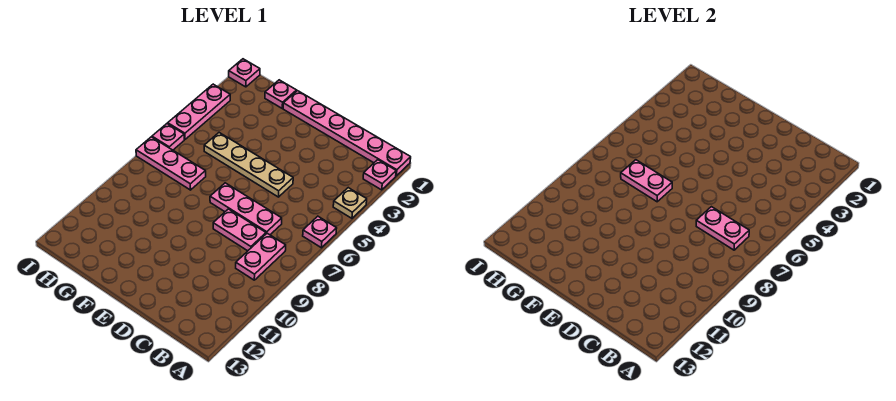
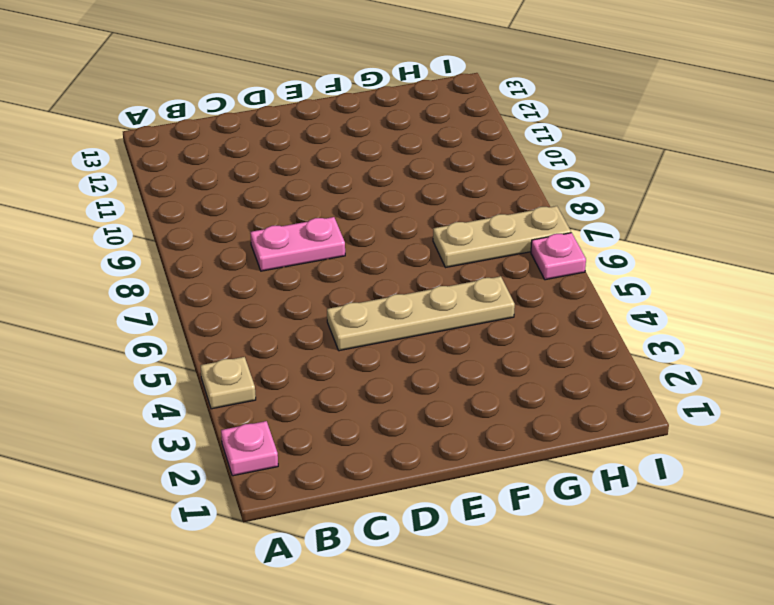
tan 1x3 plate [433,206,571,268] -> pink 1x3 plate [136,137,206,190]
none -> pink 1x6 plate [283,91,411,176]
none -> pink 1x1 plate [303,216,337,248]
none -> pink 1x2 plate [236,233,286,280]

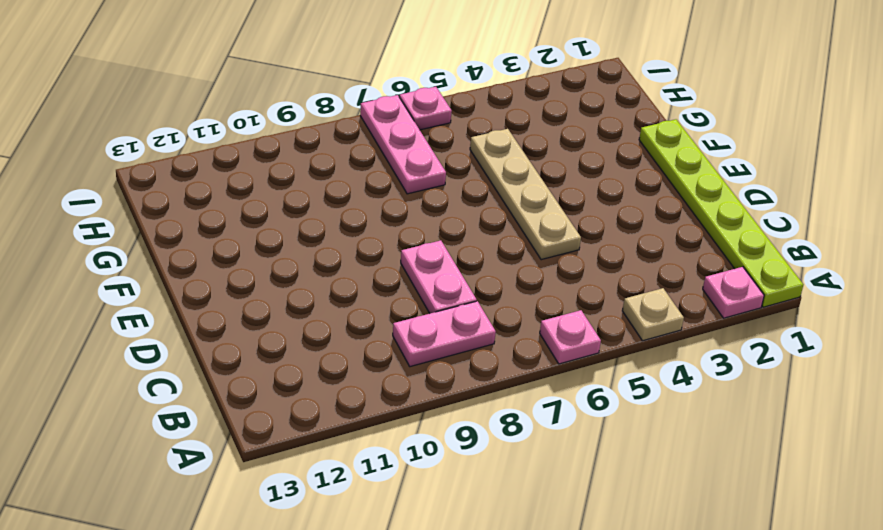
lime 1x6 plate [639,119,803,307] -> pink 1x6 plate [283,91,411,176]
none -> pink 1x3 plate [210,183,282,235]
none -> pink 1x1 plate [265,80,297,108]
none -> pink 1x1 plate [229,59,260,87]

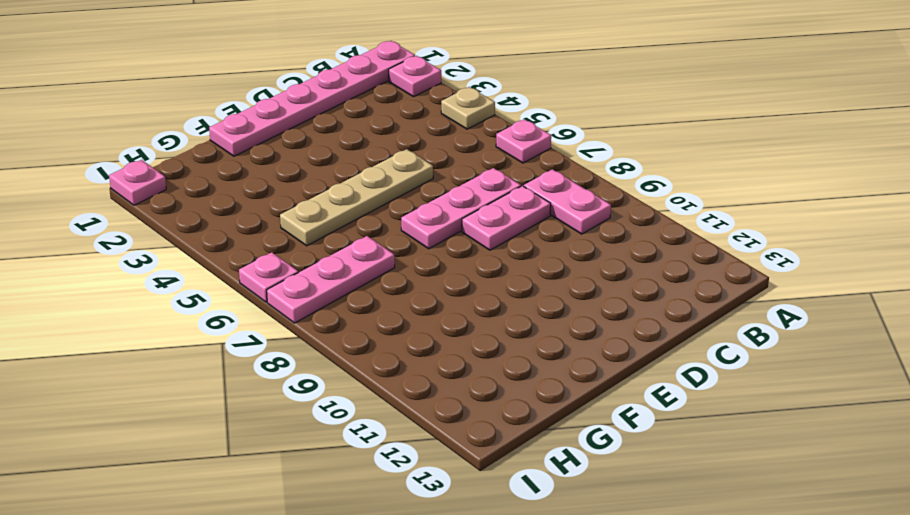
none -> pink 1x1 plate [265,80,297,108]
none -> pink 1x3 plate [168,84,230,139]
none -> pink 1x2 plate [696,207,749,250]

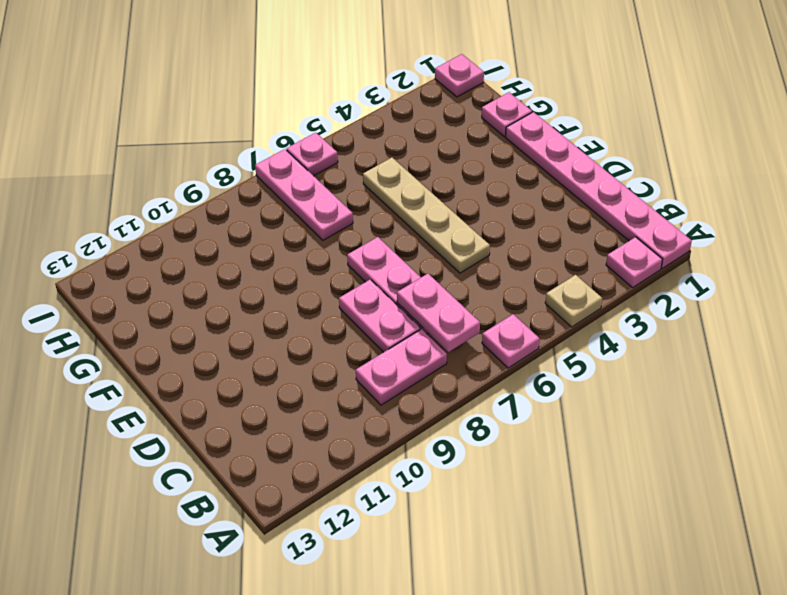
none -> pink 1x3 plate [168,84,230,139]
none -> pink 1x2 plate [621,160,672,202]

